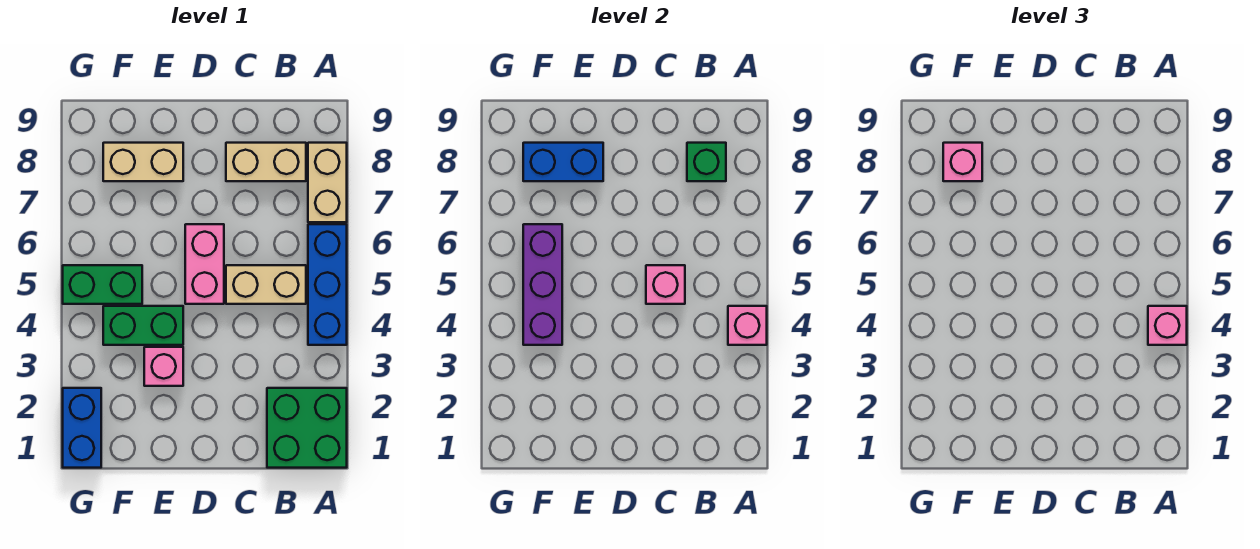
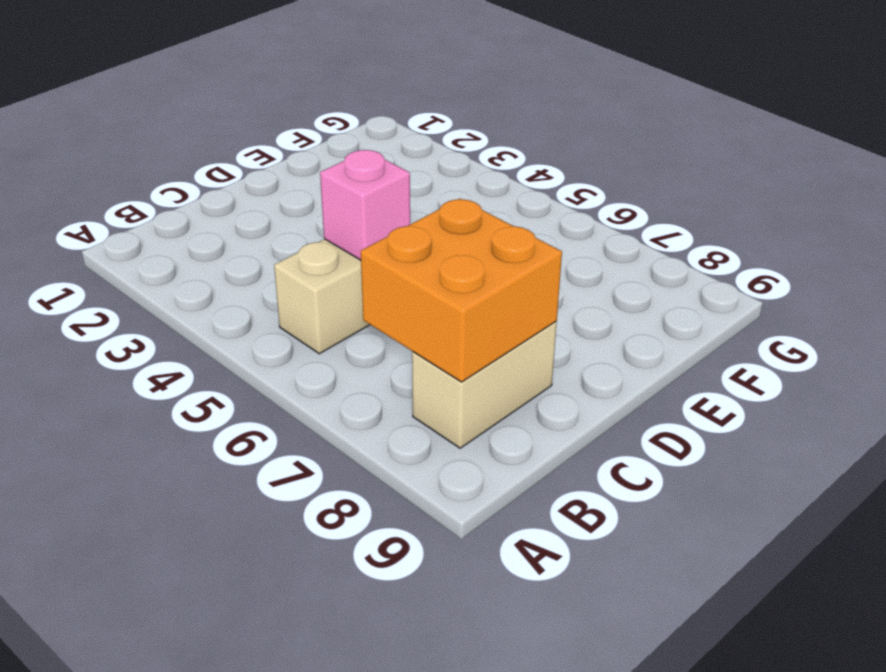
orange 2x2 brick [361,199,562,382] -> green 1x1 brick [687,143,726,181]
none -> green 2x2 brick [267,388,347,468]
none -> blue 1x3 brick [308,224,347,345]
none -> tan 1x2 brick [308,143,347,222]

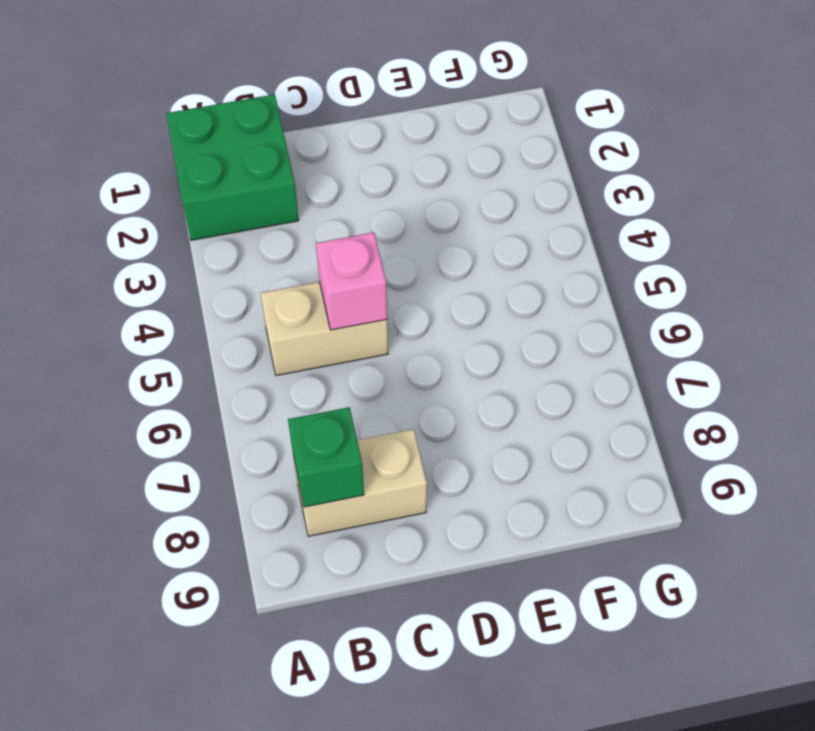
none -> blue 1x3 brick [308,224,347,345]
none -> tan 1x2 brick [308,143,347,222]
none -> pink 1x2 brick [185,224,224,304]

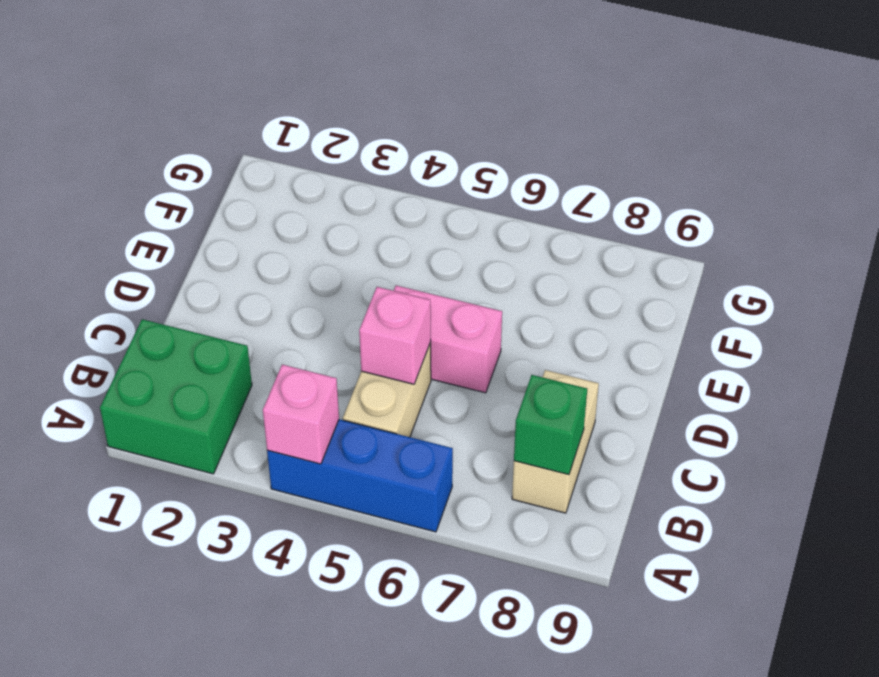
none -> tan 1x2 brick [308,143,347,222]
none -> pink 1x1 brick [144,347,183,386]
none -> green 1x2 brick [103,306,183,345]

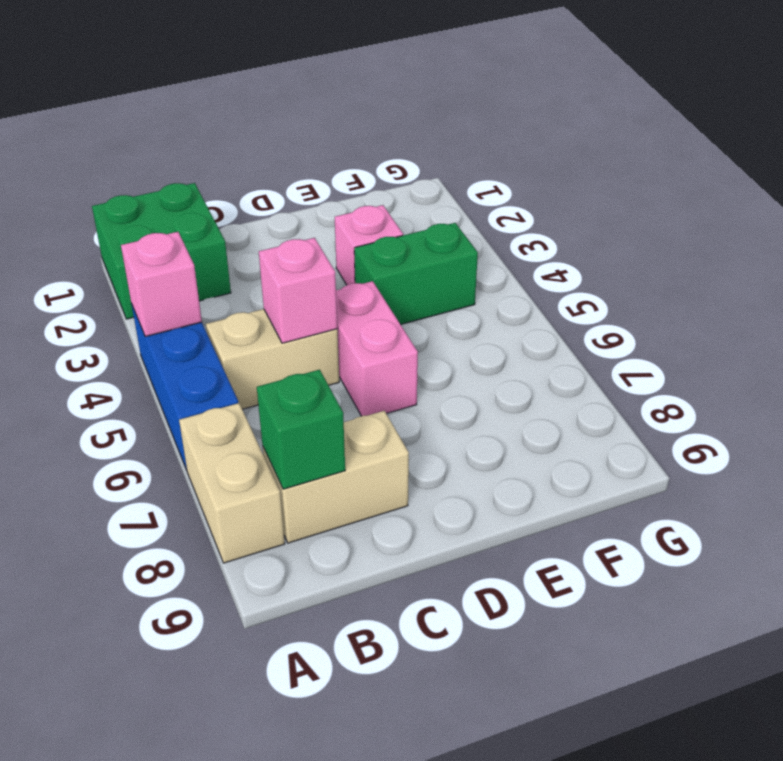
none -> tan 1x2 brick [103,143,183,181]
none -> green 1x2 brick [63,265,142,304]
none -> blue 1x2 brick [63,388,101,468]

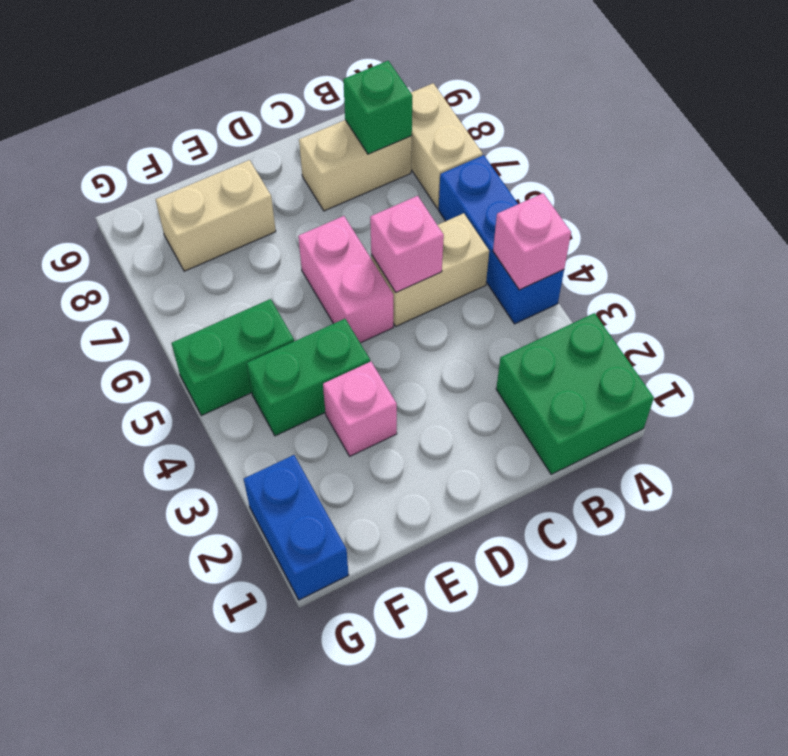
none -> blue 1x2 brick [523,143,603,181]
none -> purple 1x3 brick [523,224,562,345]
none -> pink 1x1 brick [1148,306,1187,345]

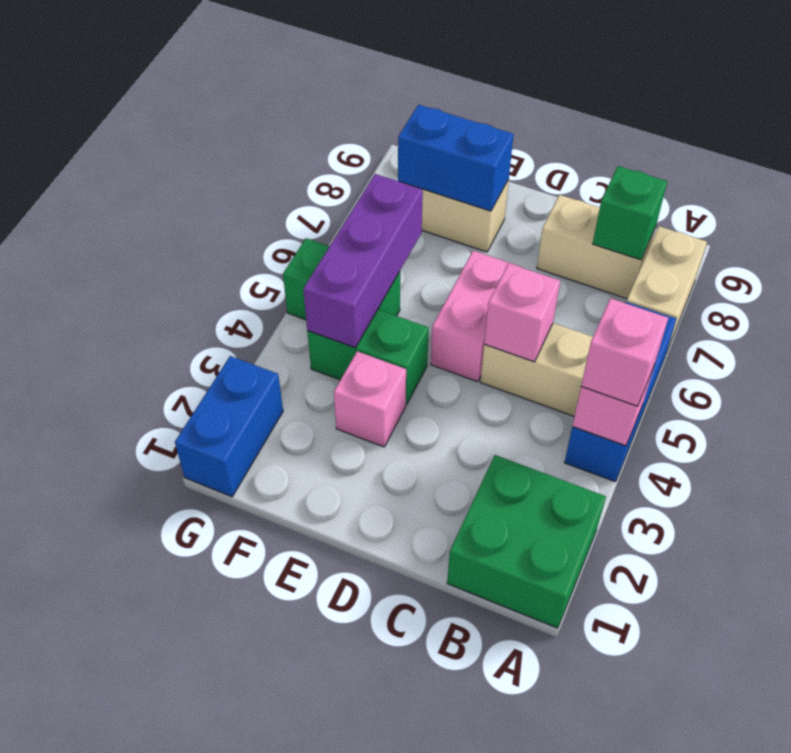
none -> pink 1x1 brick [943,143,982,181]

